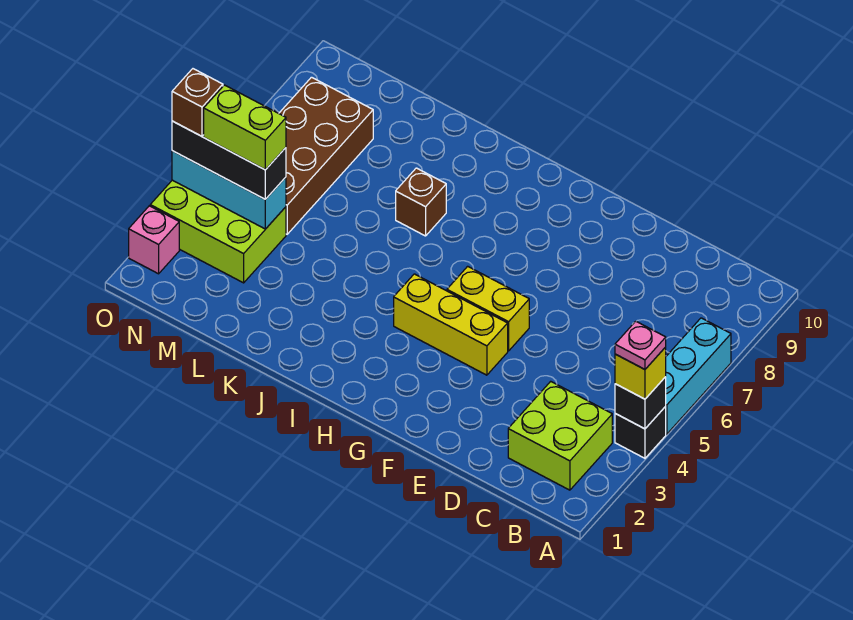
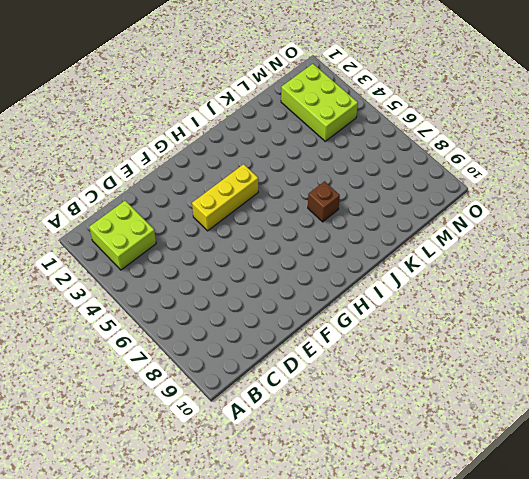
lime 2x3 brick [281,64,358,141] -> lime 2x3 brick turned to [150,180,286,283]
none -> black 1x1 brick [615,407,666,458]
none -> cyan 1x3 brick [665,318,731,434]
none -> yellow 1x2 brick [447,266,529,351]

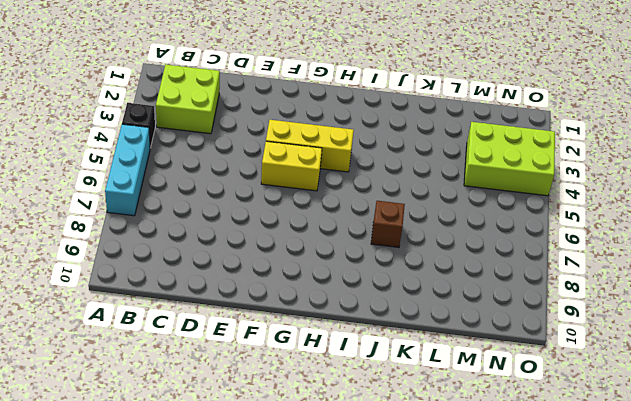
none -> brown 2x4 brick [279,77,373,234]
none -> pink 1x1 brick [129,206,179,274]
none -> black 1x1 brick [615,377,666,429]

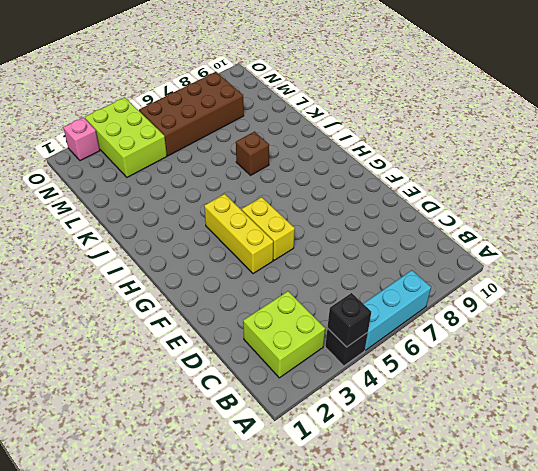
none -> cyan 1x3 brick [172,151,286,229]
none -> yellow 1x1 brick [615,347,666,399]
none -> black 1x3 brick [172,121,286,199]

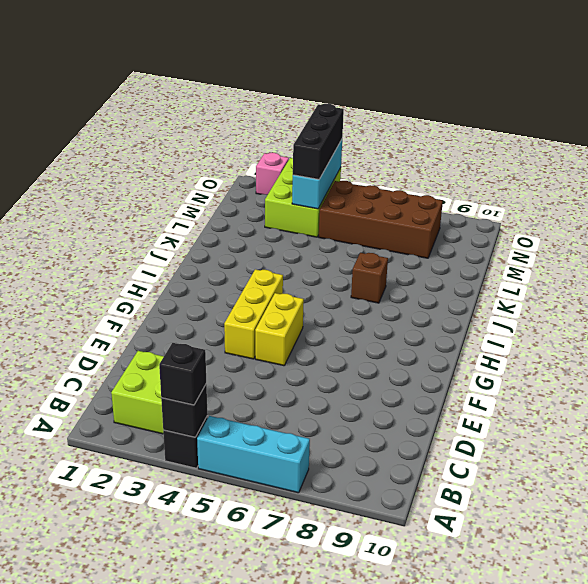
black 1x1 brick [159,343,206,405] -> yellow 1x1 brick [615,347,666,399]
none -> pink 1x1 plate [615,321,666,369]
none -> lime 1x2 brick [204,85,286,170]
none -> brown 1x1 brick [172,69,223,136]

